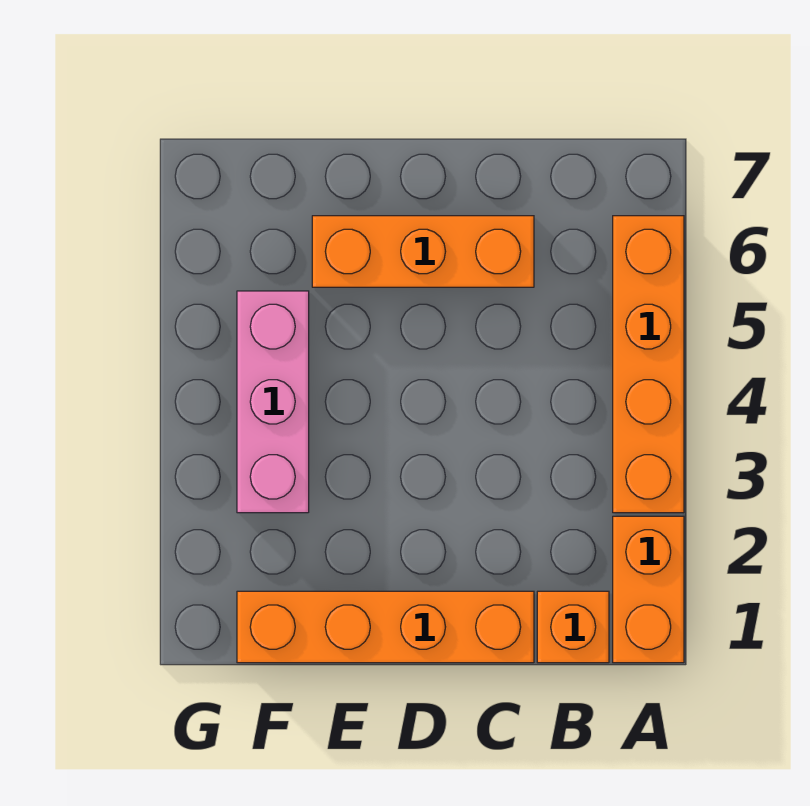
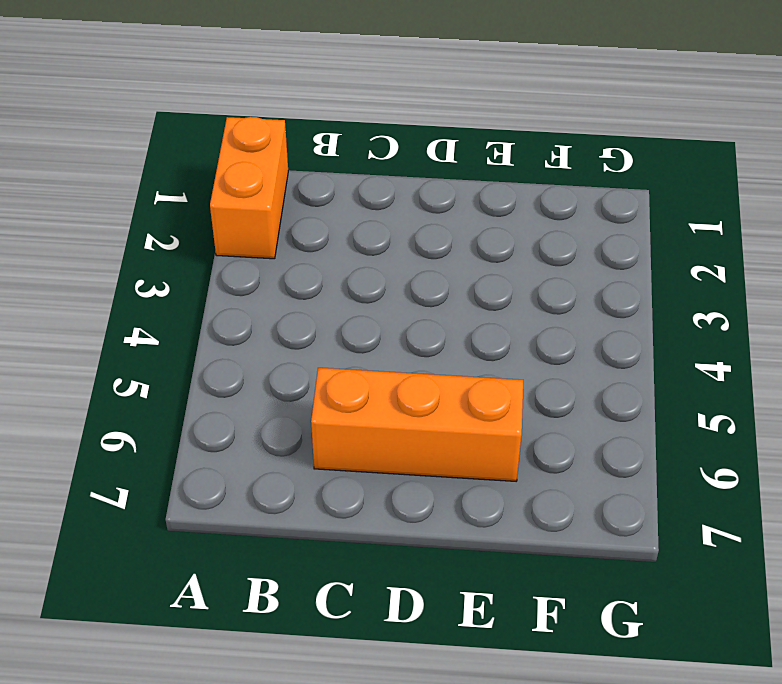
none -> orange 1x4 brick [613,216,684,513]
none -> orange 1x1 brick [537,591,609,663]

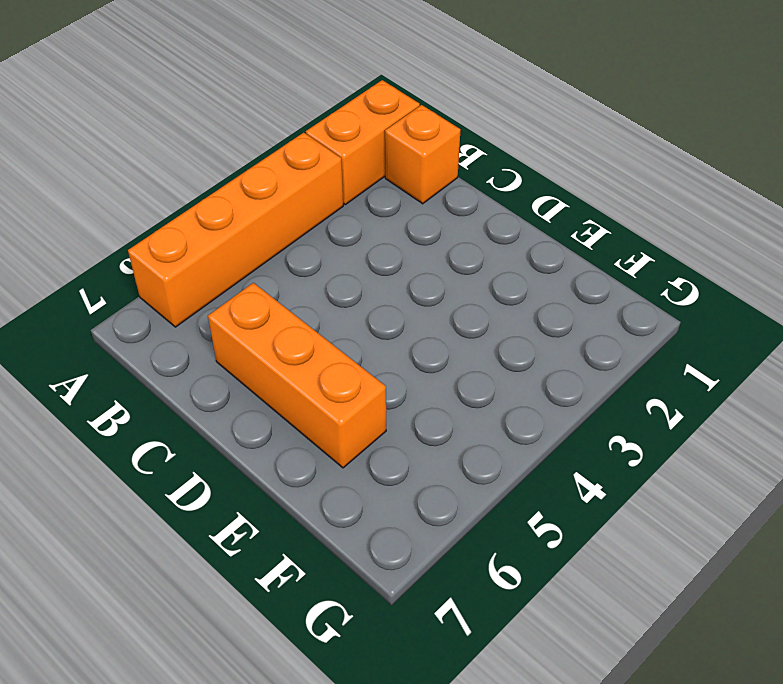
none -> orange 1x4 brick [237,591,534,663]
none -> pink 1x3 brick [237,291,309,513]

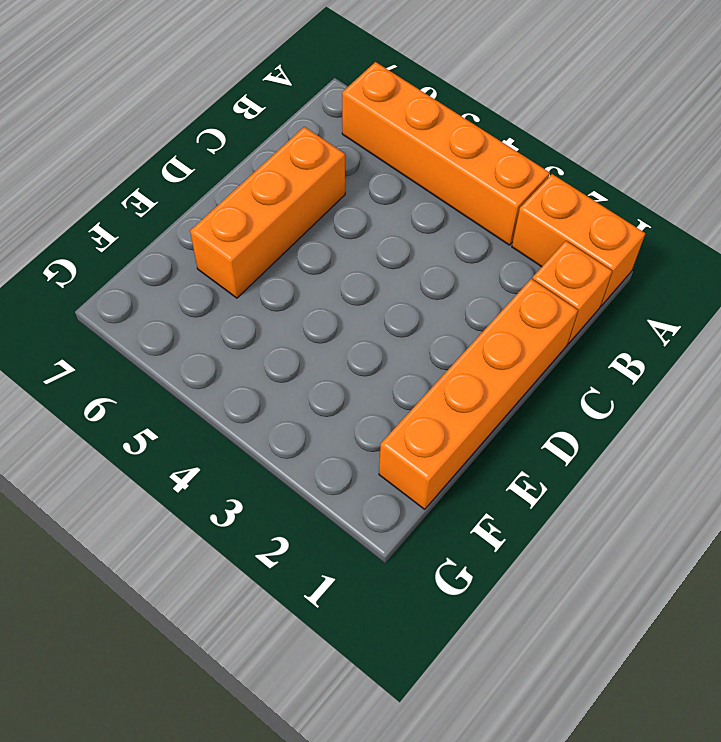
none -> pink 1x3 brick [237,291,309,513]

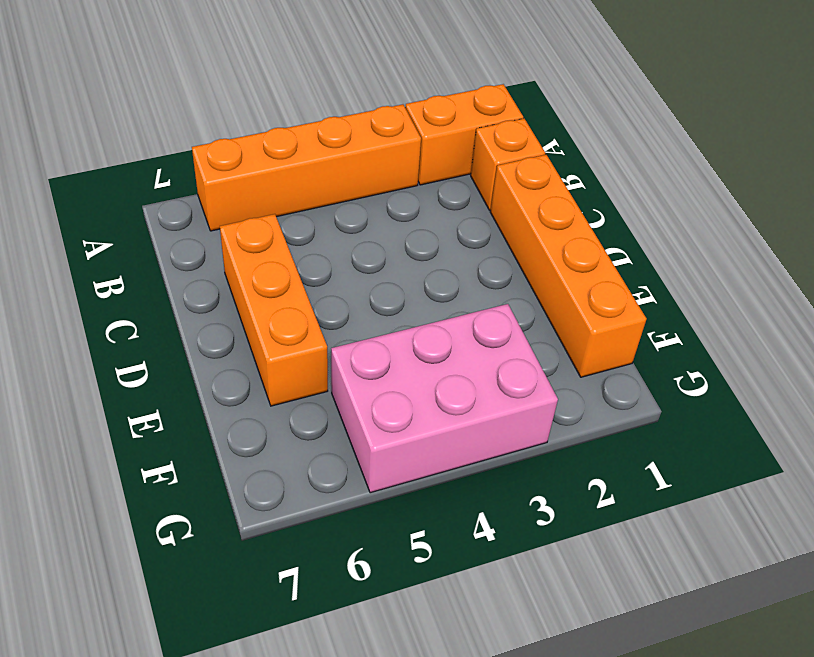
pink 2x3 brick [331,304,558,493] -> pink 1x3 brick [237,291,309,513]

